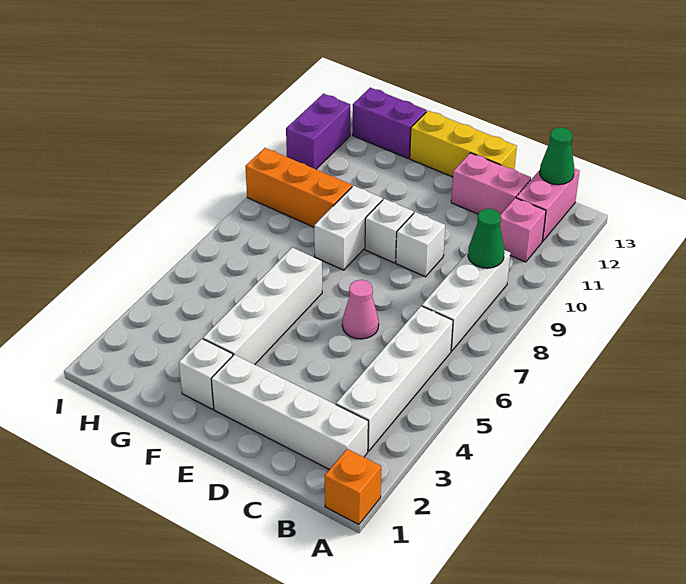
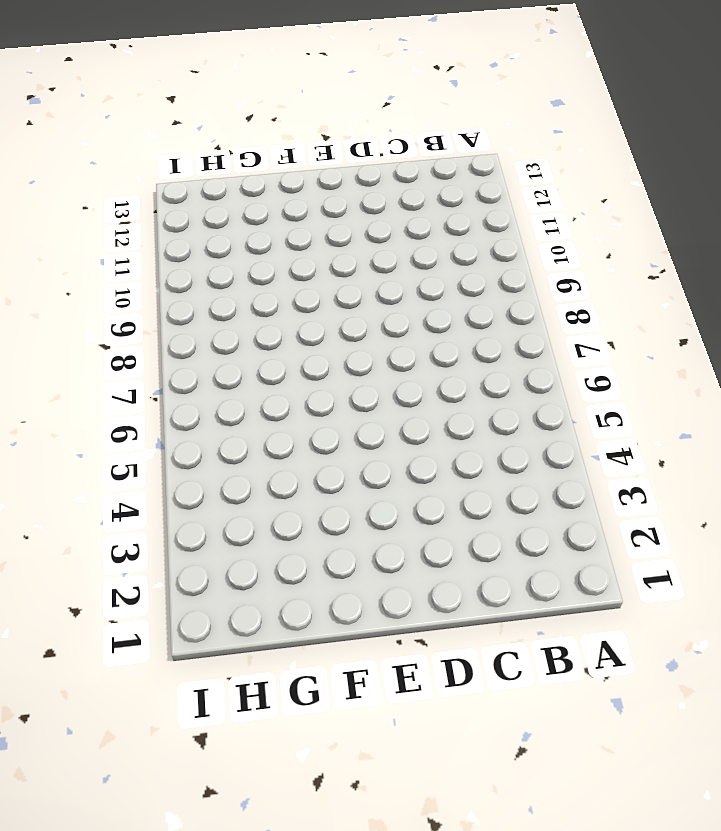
none -> orange 1x1 brick [325,449,381,525]
none -> white 1x4 brick [211,355,368,469]
none -> white 1x4 brick [336,306,453,451]

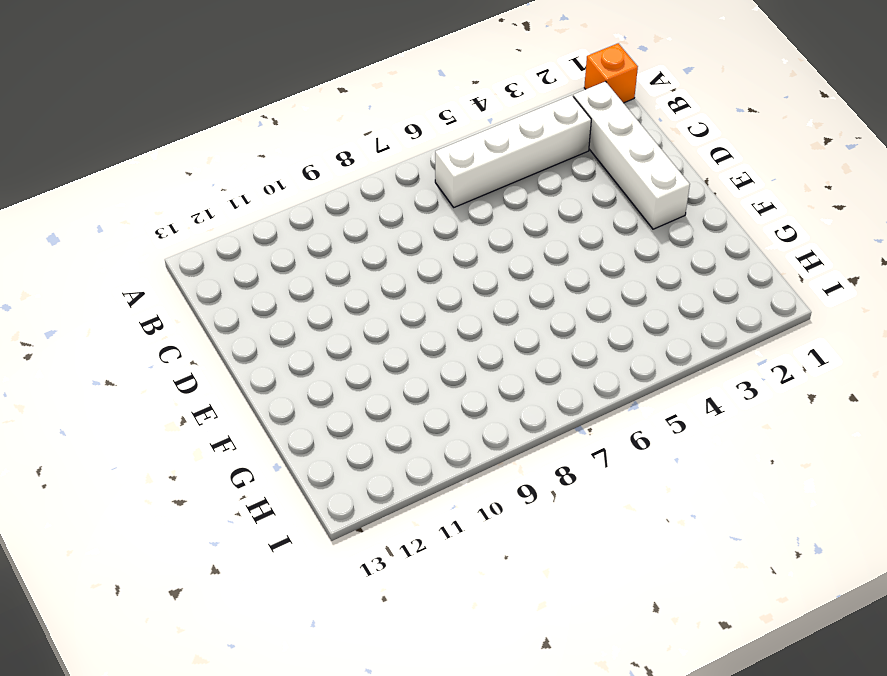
none -> white 1x3 brick [422,250,510,351]
none -> pink 1x1 brick [500,198,546,262]
none -> pink 1x2 brick [516,169,580,241]

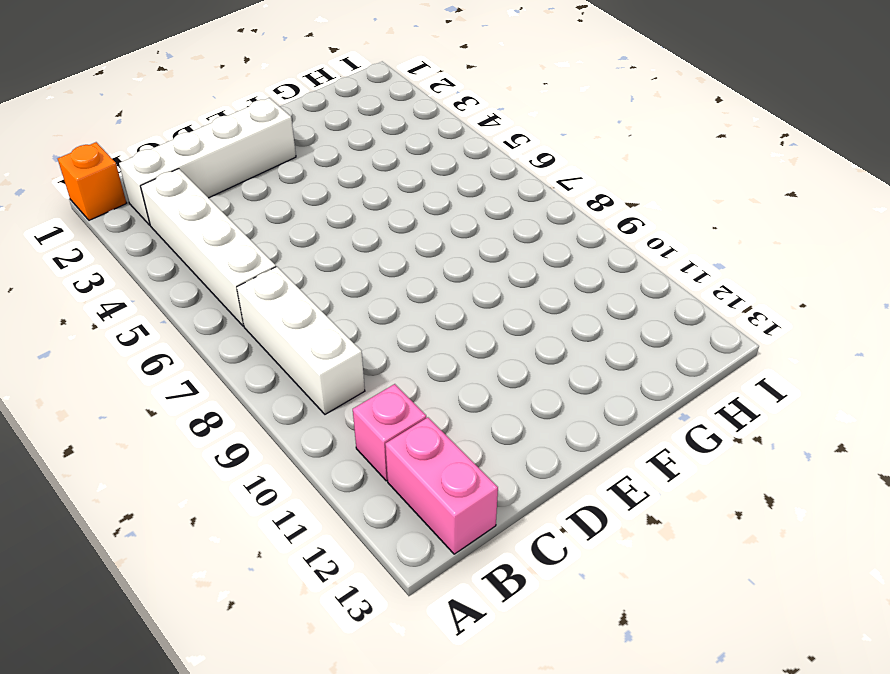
none -> pink 1x2 brick [451,153,531,215]
none -> pink 1x1 cone [342,280,379,339]
none -> white 1x1 brick [396,212,445,277]

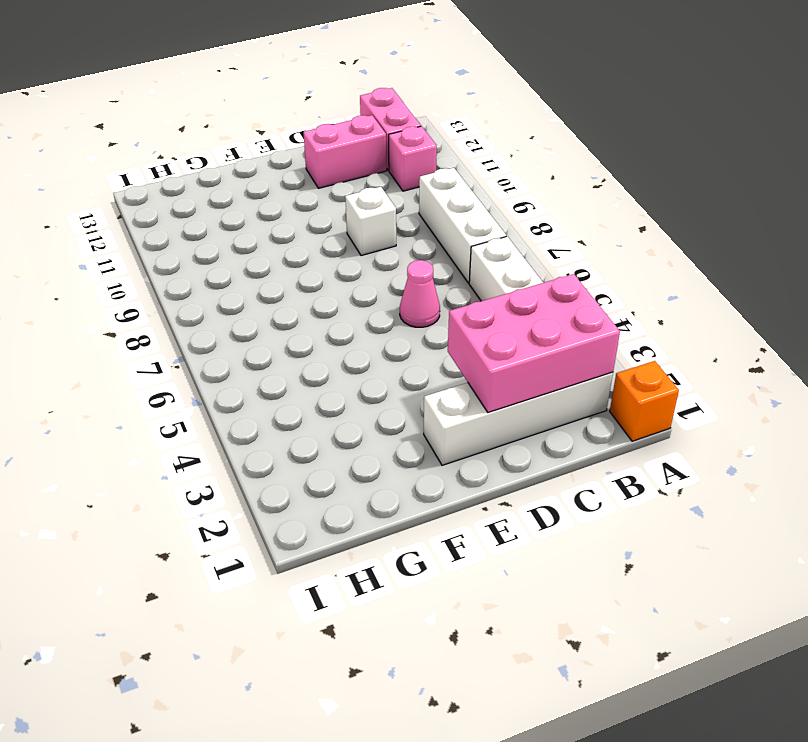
pink 2x3 brick [448,274,620,412] -> none
none -> yellow 1x3 brick [410,111,517,177]
none -> white 1x1 brick [365,199,414,263]
none -> white 1x1 brick [179,339,233,409]

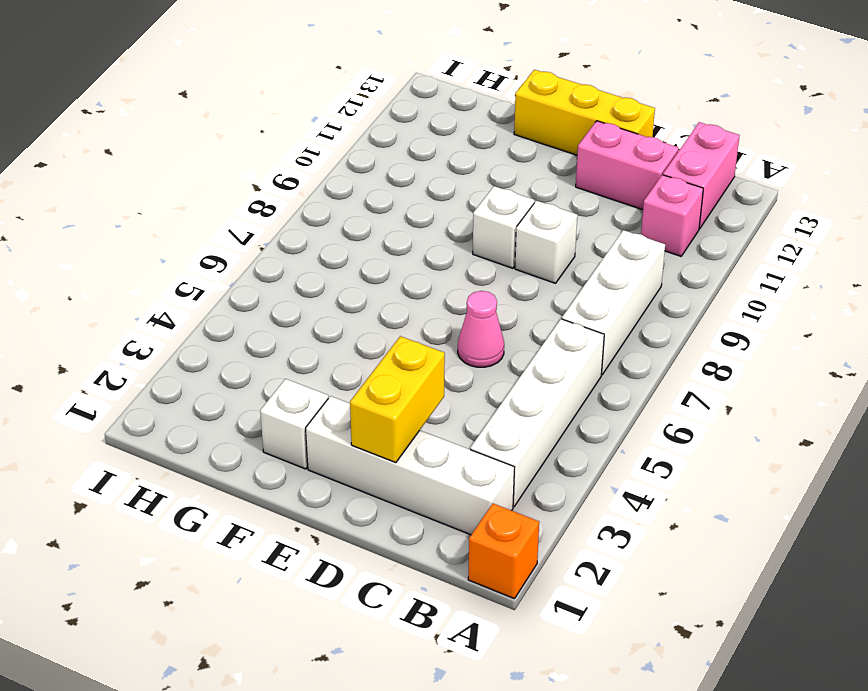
yellow 1x2 brick [350,336,445,463] -> none
none -> white 1x4 brick [203,248,322,365]
none -> white 1x2 brick [314,186,383,270]
none -> orange 1x3 brick [245,148,352,227]

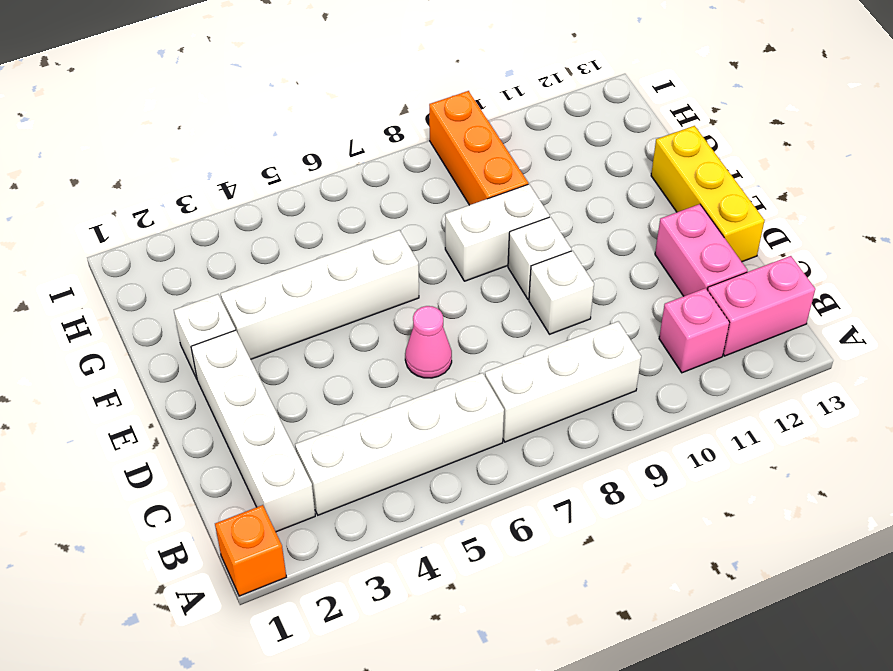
none -> purple 1x2 brick [353,88,427,158]
none -> purple 1x2 brick [286,94,350,169]
none -> green 1x1 cone [468,209,504,268]

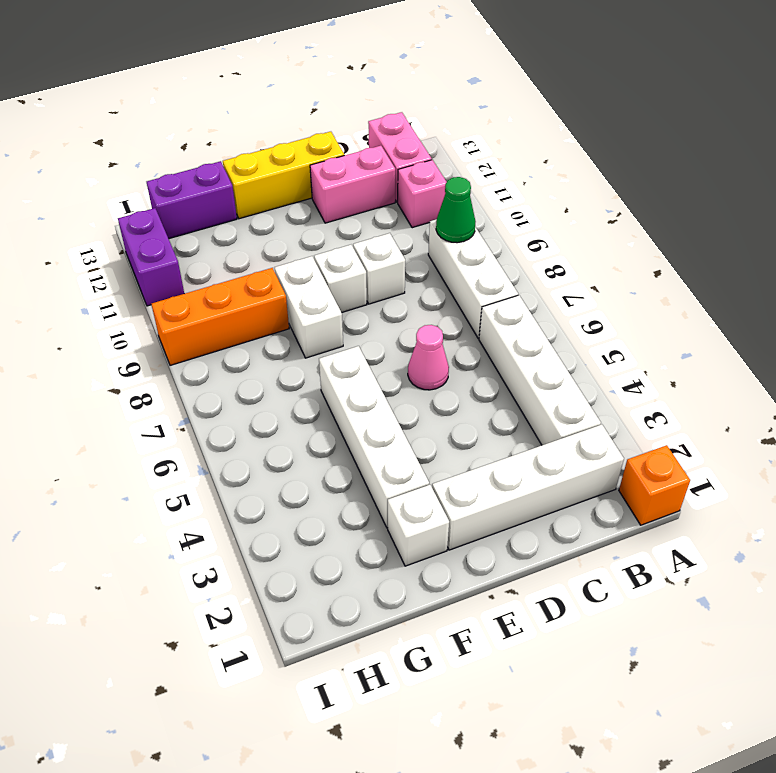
none -> green 1x1 cone [540,127,574,185]

